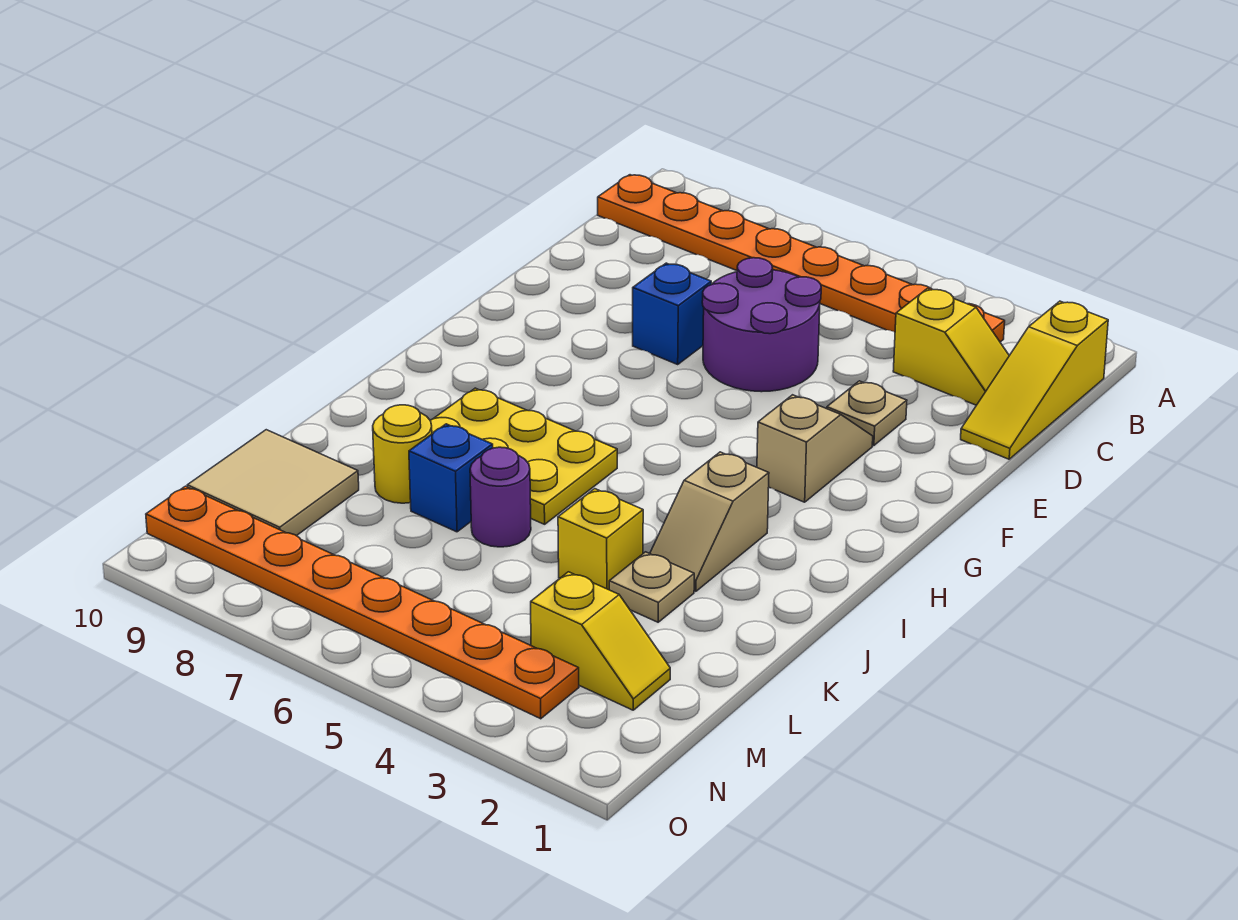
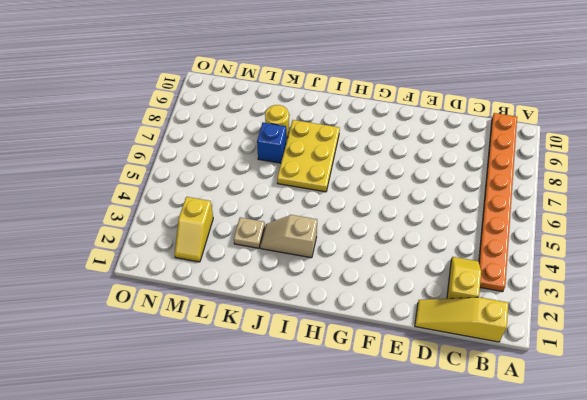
yellow 1x2 slope [447,257,481,299] -> yellow 1x2 slope turned to [893,288,1009,405]
none -> purple 2x2 round brick [702,258,821,392]
none -> tan 1x1 plate [827,381,907,446]
none -> blue 1x1 brick [633,263,711,364]

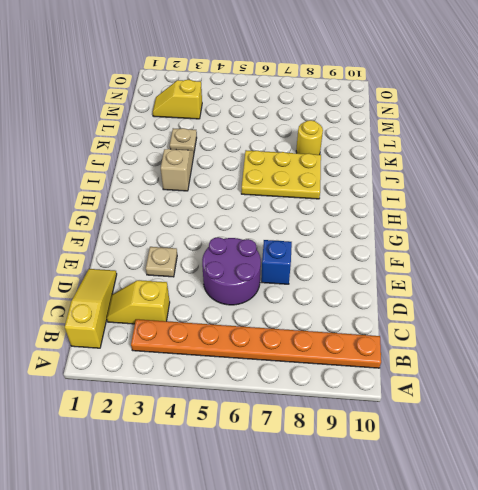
none -> tan 1x2 slope [757,395,873,502]
none -> yellow 1x1 brick [558,489,643,590]
none -> purple 1x1 round brick [470,447,531,547]

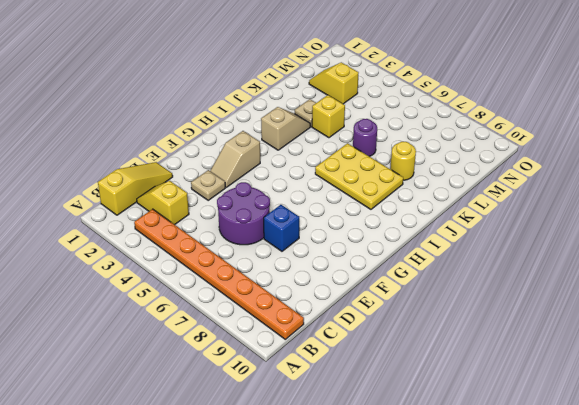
none -> blue 1x1 brick [409,424,493,532]
none -> tan 2x2 tile [187,430,359,536]
none -> orange 1x8 plate [146,486,579,719]

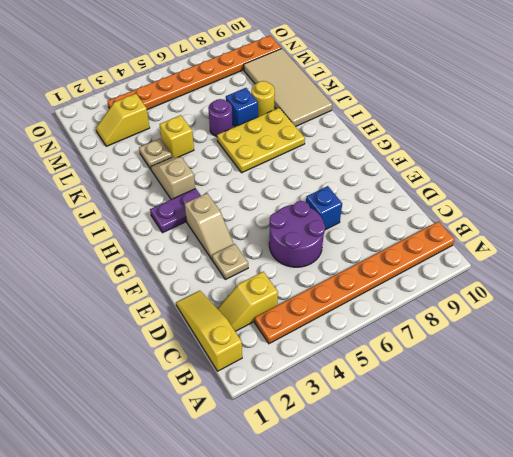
purple 1x2 plate [150,188,201,233] -> none
tan 2x4 tile [244,49,332,127] -> tan 2x2 tile [187,430,359,536]

